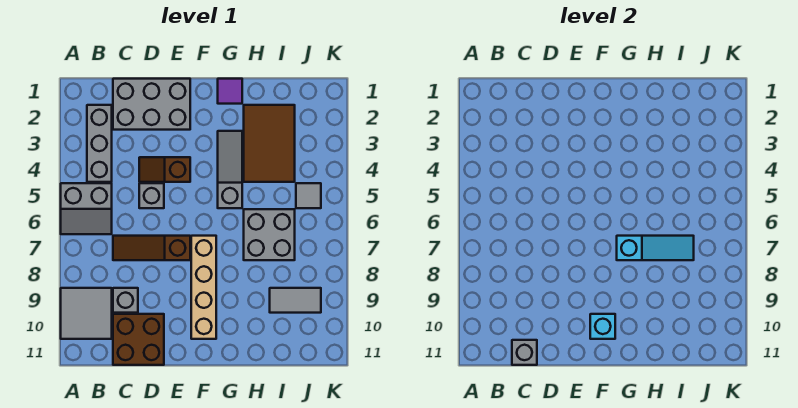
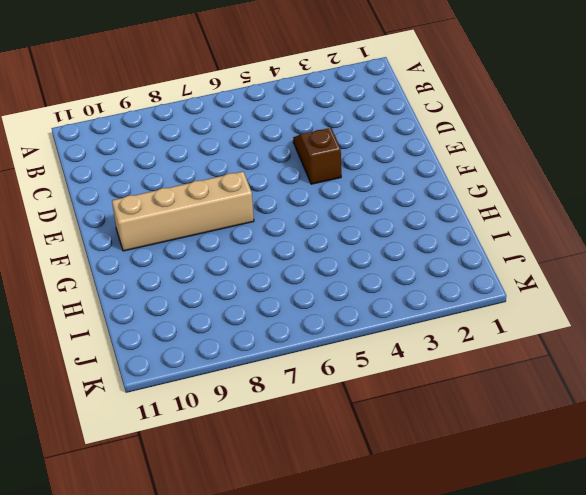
none -> grey 2x2 slope [61,183,112,234]
none -> grey 2x2 tile [61,288,112,339]
none -> grey 1x3 brick [87,105,112,182]

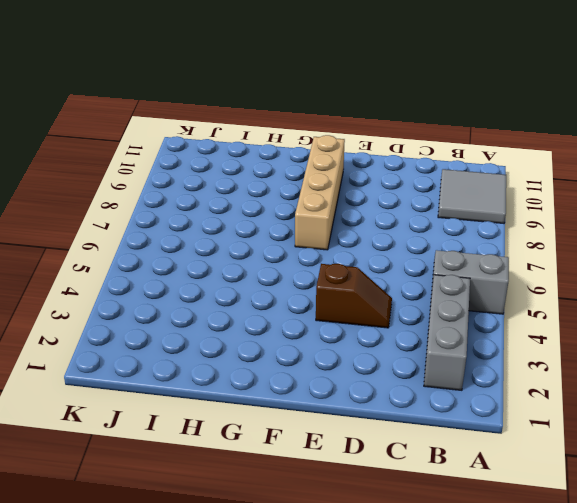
none -> grey 2x3 brick [113,79,190,130]
none -> brown 1x3 slope [113,236,190,260]
none -> grey 1x1 brick [113,288,138,313]

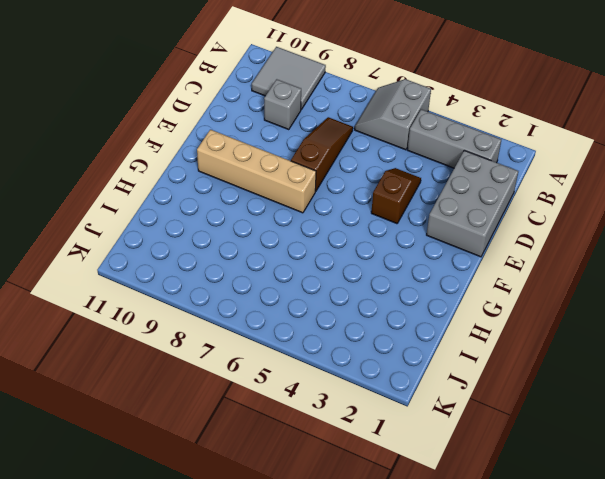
none -> brown 2x2 brick [113,314,164,365]
none -> grey 1x1 brick [139,183,164,208]
none -> purple 1x1 tile [218,79,242,104]

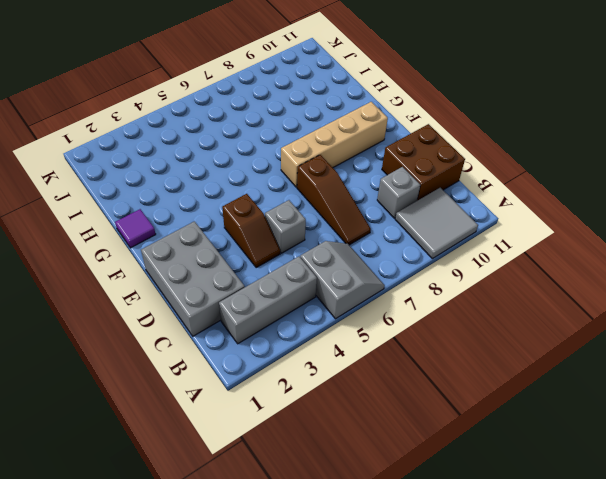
none -> grey 1x3 slope [218,131,242,208]
none -> brown 2x3 tile [244,105,295,182]
none -> grey 2x2 brick [244,209,295,260]

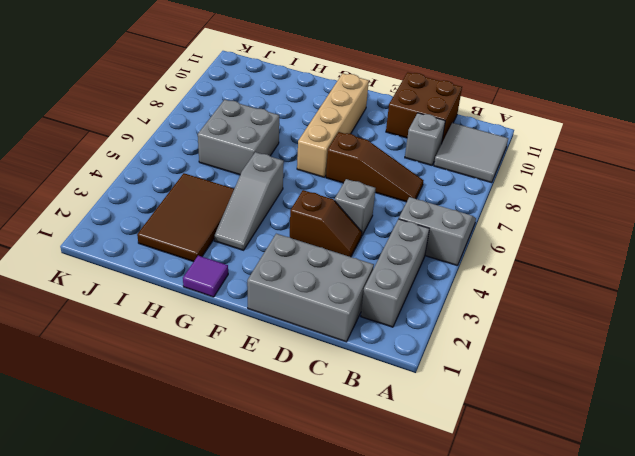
none -> grey 1x2 tile [270,288,321,313]
none -> grey 1x1 tile [296,183,321,208]
none -> grey 1x1 brick [512,340,537,365]

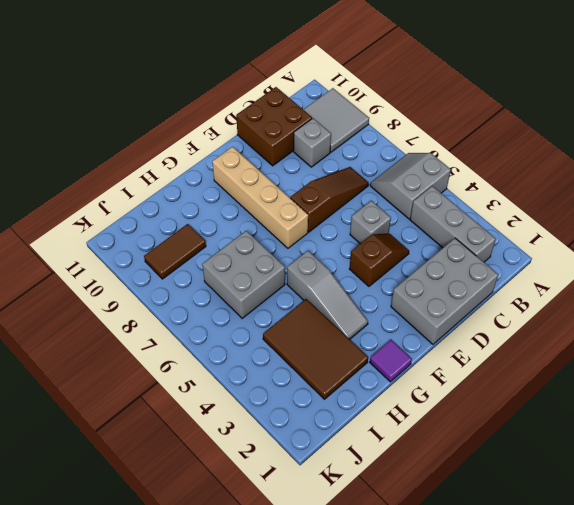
brown 1x2 tile [144,224,206,279] -> grey 1x2 tile [270,288,321,313]
none -> grey 1x1 tile [296,183,321,208]
none -> grey 1x1 brick [512,340,537,365]
none -> cyan 1x1 brick [590,314,615,339]

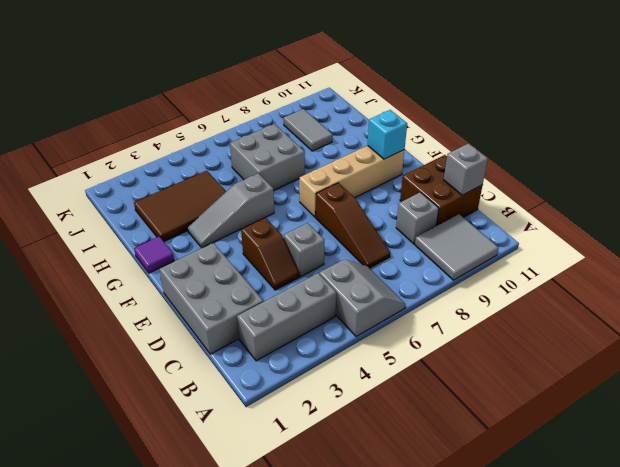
none -> grey 1x1 tile [296,183,321,208]
none -> cyan 1x3 slope [617,236,694,260]

